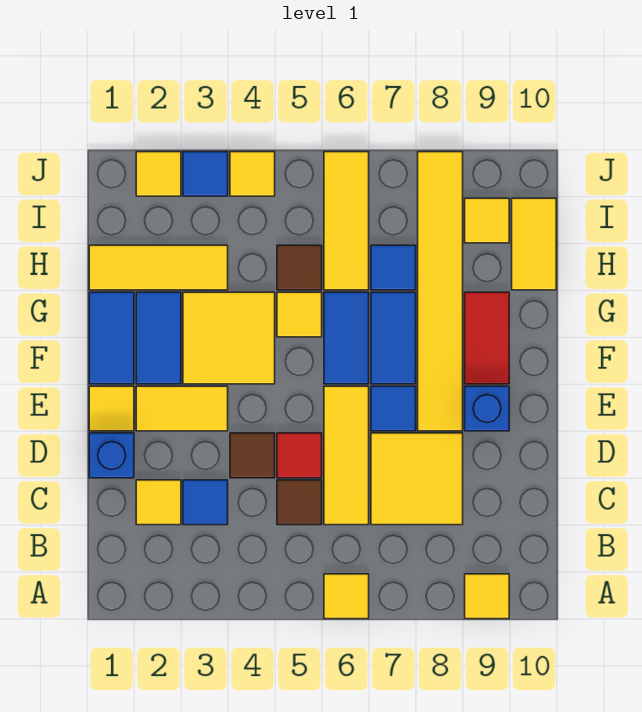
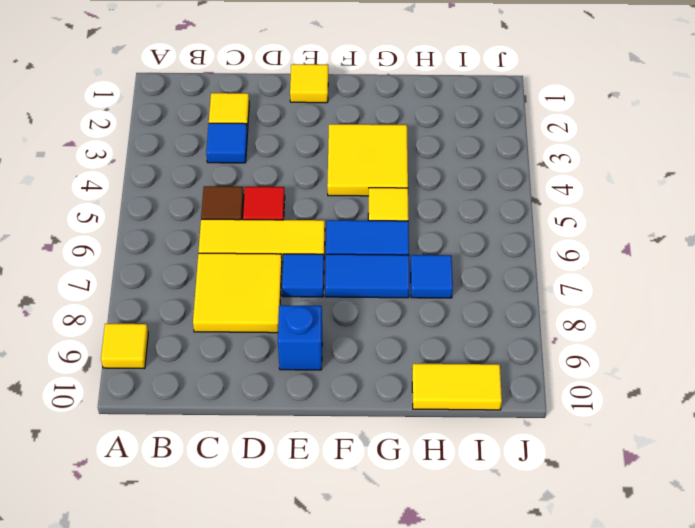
none -> yellow 1x1 tile [324,574,369,619]
none -> blue 1x1 brick [89,433,134,478]
none -> brown 1x1 tile [230,433,275,478]
none -> yellow 1x2 tile [136,386,228,431]

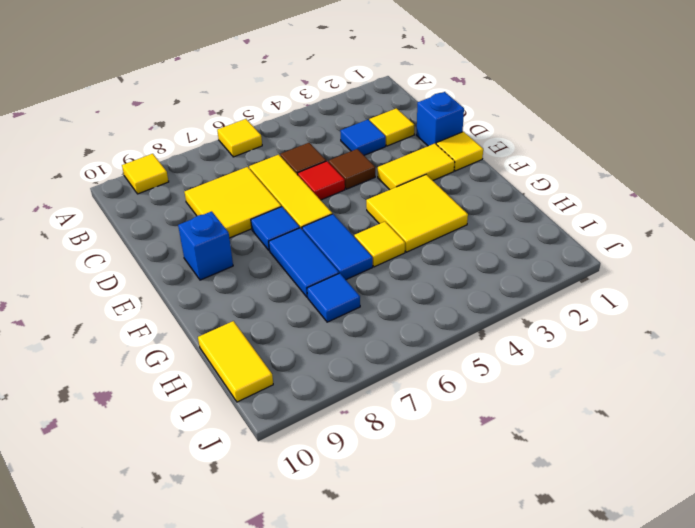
none -> yellow 1x6 tile [418,152,463,431]
none -> blue 1x2 tile [89,292,134,384]
none -> blue 1x2 tile [136,292,181,384]
none -> red 1x2 tile [465,292,509,384]

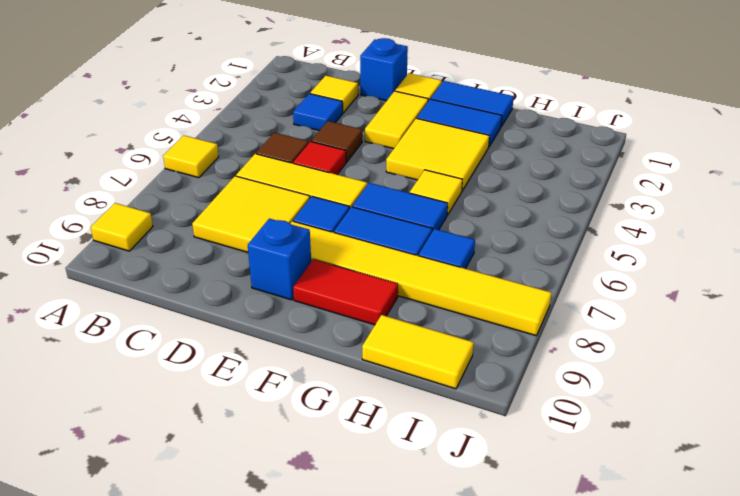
none -> yellow 1x3 tile [89,245,228,290]
none -> brown 1x1 tile [277,245,322,290]
none -> yellow 1x3 tile [324,152,369,290]
none -> yellow 1x1 tile [465,198,509,243]

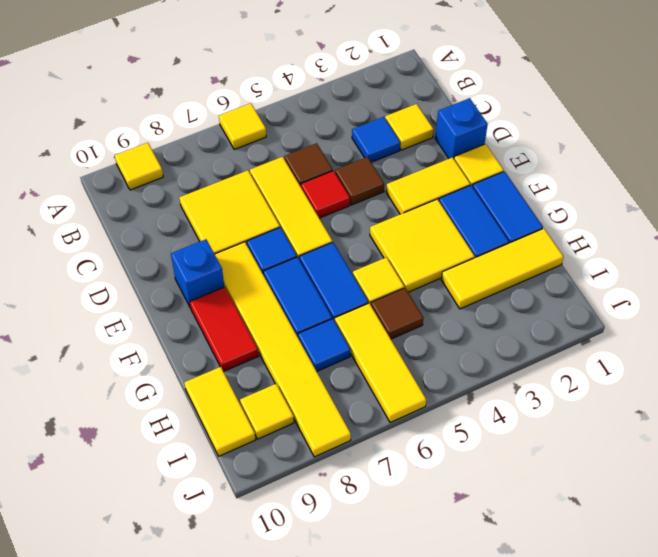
none -> yellow 1x1 tile [136,152,181,196]
none -> blue 1x1 tile [183,152,228,196]
none -> yellow 1x1 tile [230,152,275,196]

